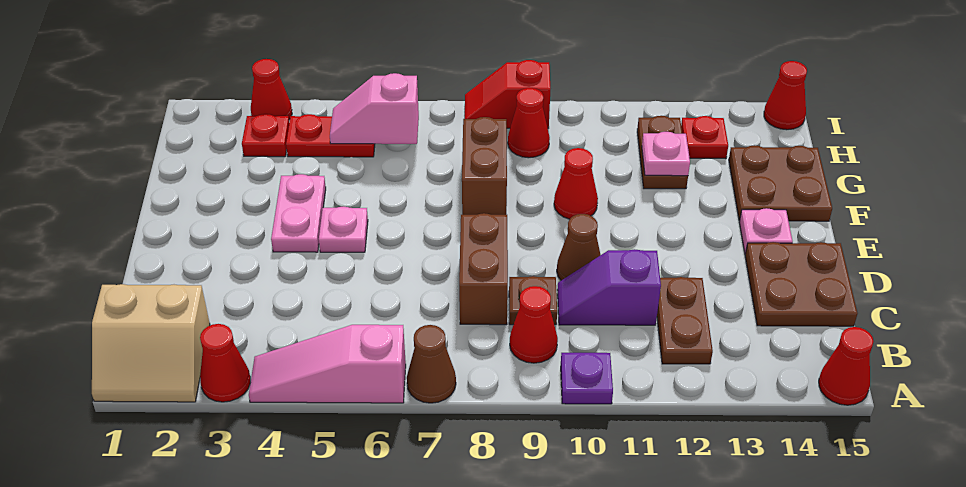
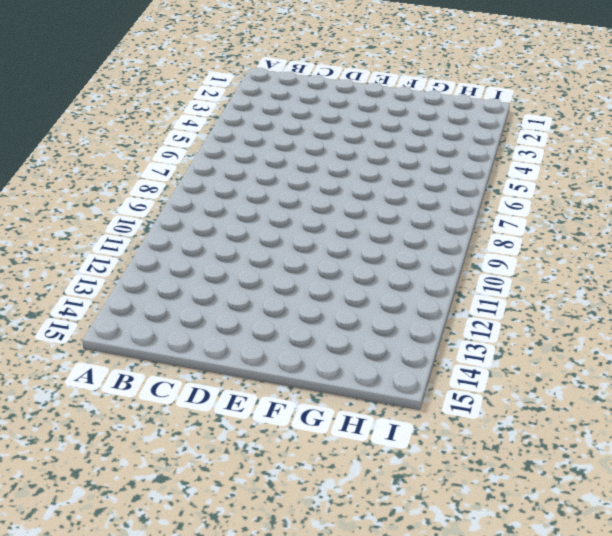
none -> tan 2x2 slope [92,284,210,402]
none -> red 1x1 cone [200,324,251,402]
none -> pink 1x3 slope [249,325,406,403]

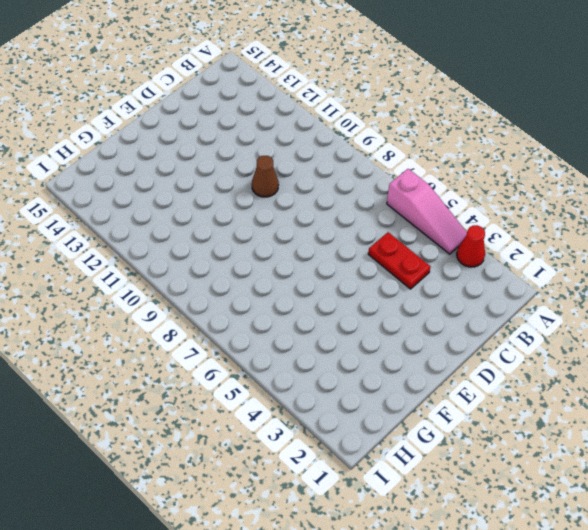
red 1x2 plate [368,232,431,289] -> red 1x2 plate moved to [286,114,375,157]
none -> tan 2x2 slope [92,284,210,402]
none -> brown 1x1 cone [407,325,456,403]
none -> purple 1x1 plate [561,353,613,404]

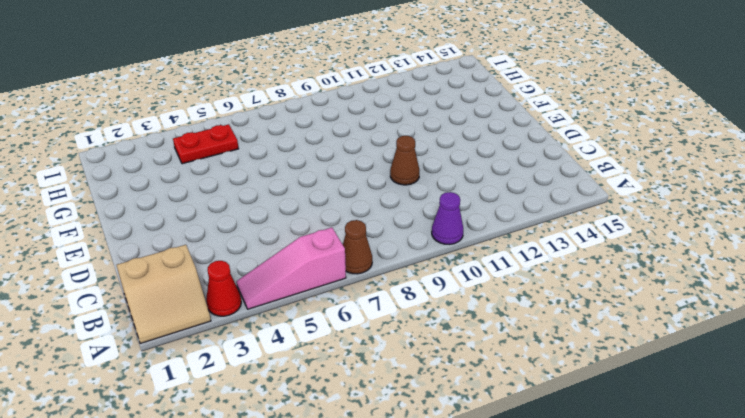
purple 1x1 cone [432,192,463,244] -> purple 1x1 plate [561,353,613,404]
none -> red 1x1 cone [819,327,874,405]
none -> red 1x1 cone [510,286,558,363]
none -> brown 1x2 plate [657,277,713,364]

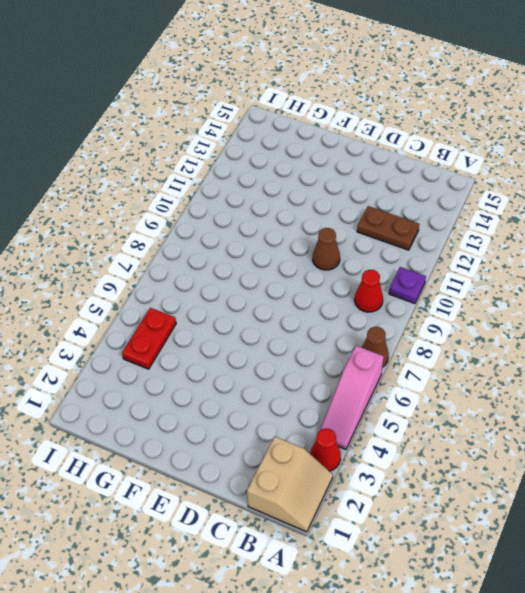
none -> red 1x1 cone [819,327,874,405]
none -> brown 1x2 brick [459,213,508,325]
none -> brown 1x1 plate [509,276,557,325]

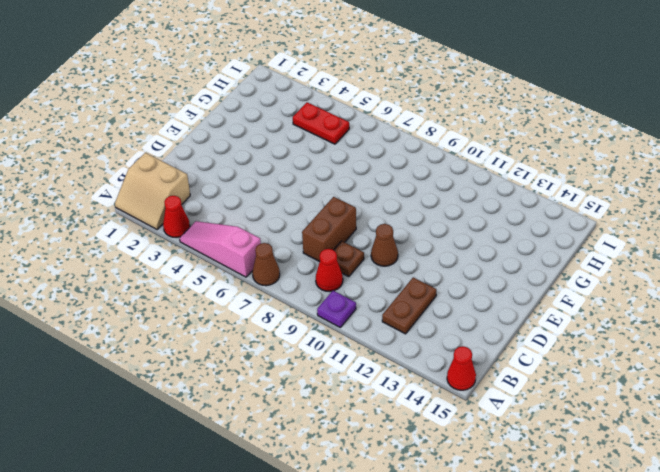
none -> purple 1x2 slope [557,249,661,325]
none -> brown 2x2 plate [745,242,858,326]
none -> pink 1x2 plate [271,174,326,252]

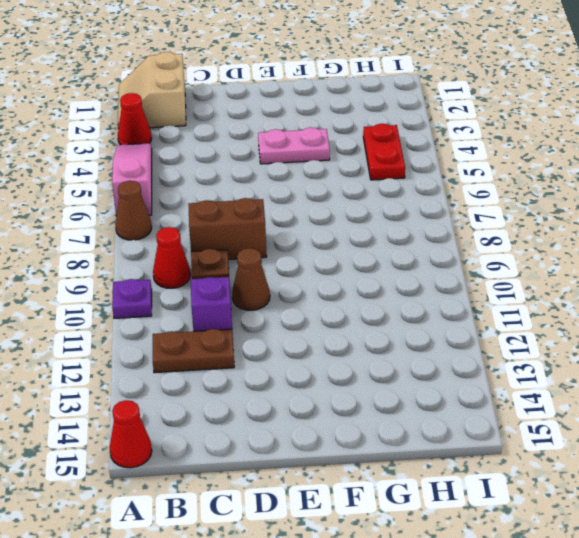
none -> brown 2x2 plate [745,242,858,326]
none -> pink 1x1 plate [319,206,368,252]
none -> pink 1x1 plate [739,208,793,254]

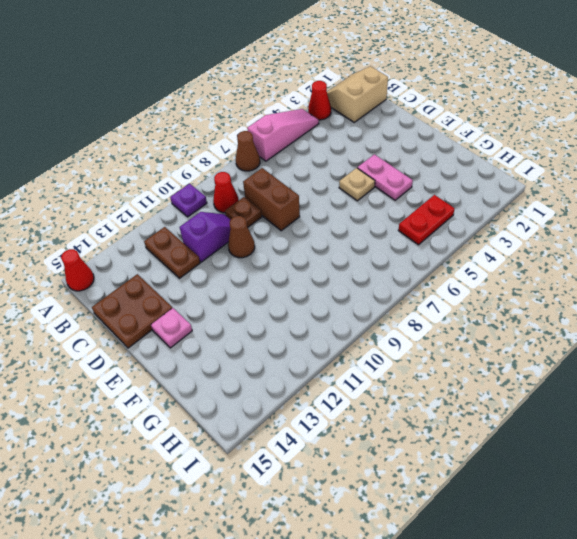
tan 1x1 plate [339,168,375,201] -> pink 1x1 plate [319,206,368,252]
none -> brown 1x2 brick [462,117,507,215]
none -> red 1x1 cone [554,148,598,219]
none -> brown 2x2 plate [729,145,832,221]

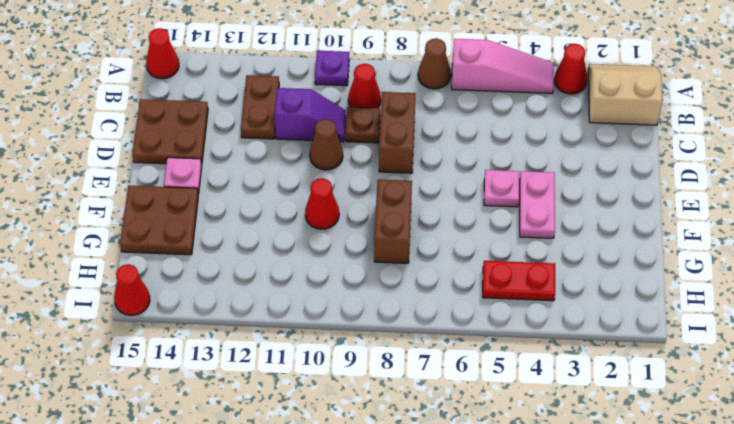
none -> brown 1x2 plate [637,116,688,189]
none -> red 1x1 plate [242,114,289,157]
none -> red 1x1 cone [508,88,550,158]

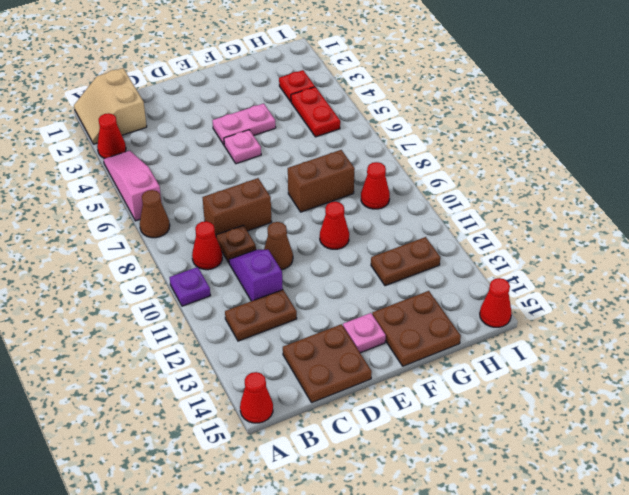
none -> red 1x1 plate [681,116,728,159]
none -> red 1x1 cone [251,59,292,119]
none -> red 1x2 slope [465,60,550,128]

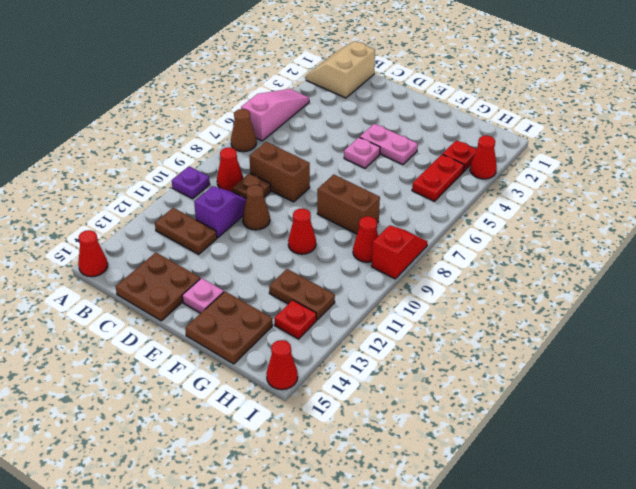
none -> red 1x1 cone [200,324,251,402]
none -> pink 1x1 plate [642,132,690,176]
none -> pink 1x2 slope [330,73,419,144]

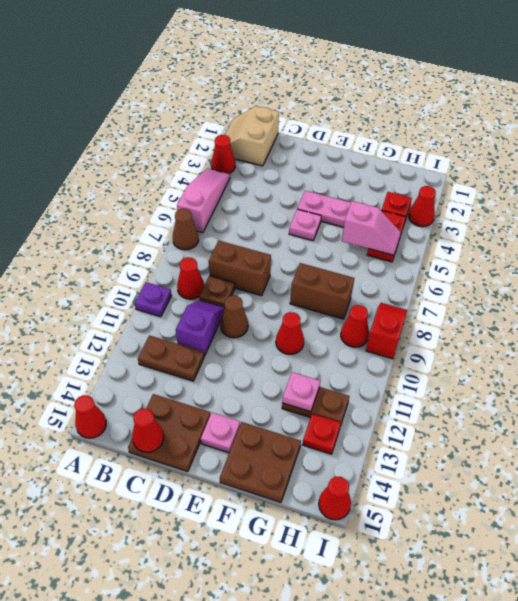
red 1x1 cone [132,408,164,452] -> none
pink 1x2 slope [342,201,401,255] -> pink 1x2 slope turned to [330,73,419,144]

